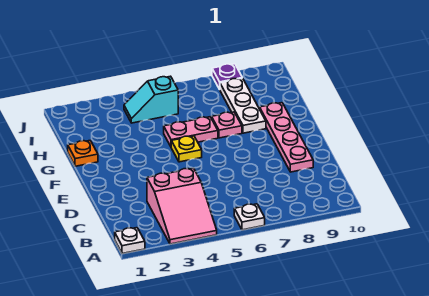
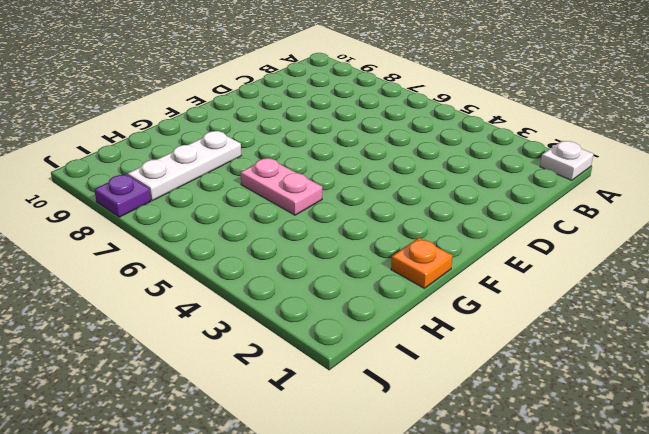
none -> pink 2x3 slope [147,168,217,244]
none -> white 1x1 plate [234,204,265,230]

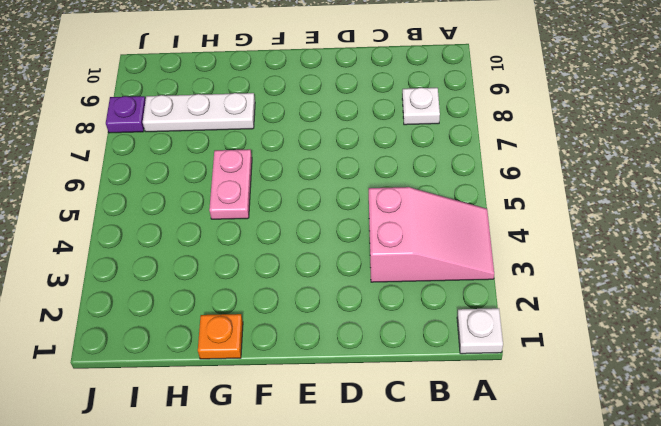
white 1x1 plate [402,88,440,125] -> white 1x1 plate moved to [234,204,265,230]
none -> pink 1x4 plate [260,103,313,172]
none -> yellow 1x1 plate [171,136,202,162]

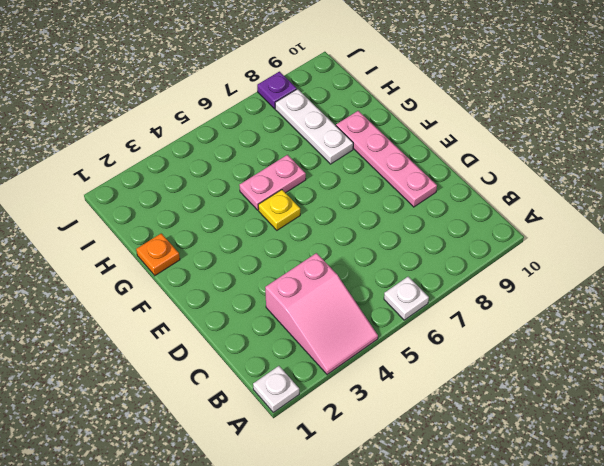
none -> pink 1x1 plate [212,112,242,138]
none -> cyan 1x2 slope [124,76,178,123]

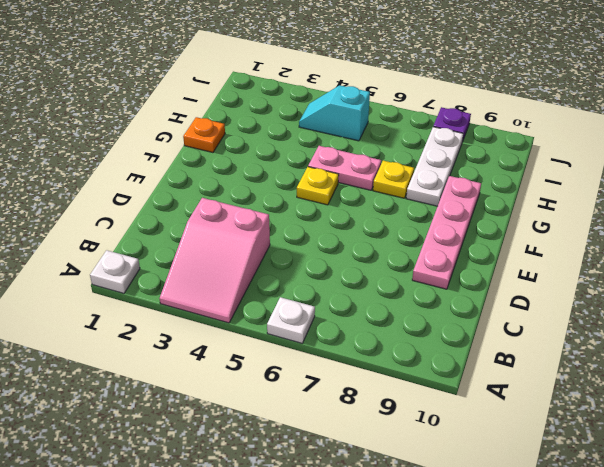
yellow 1x1 plate [373,161,414,198] -> pink 1x1 plate [212,112,242,138]

